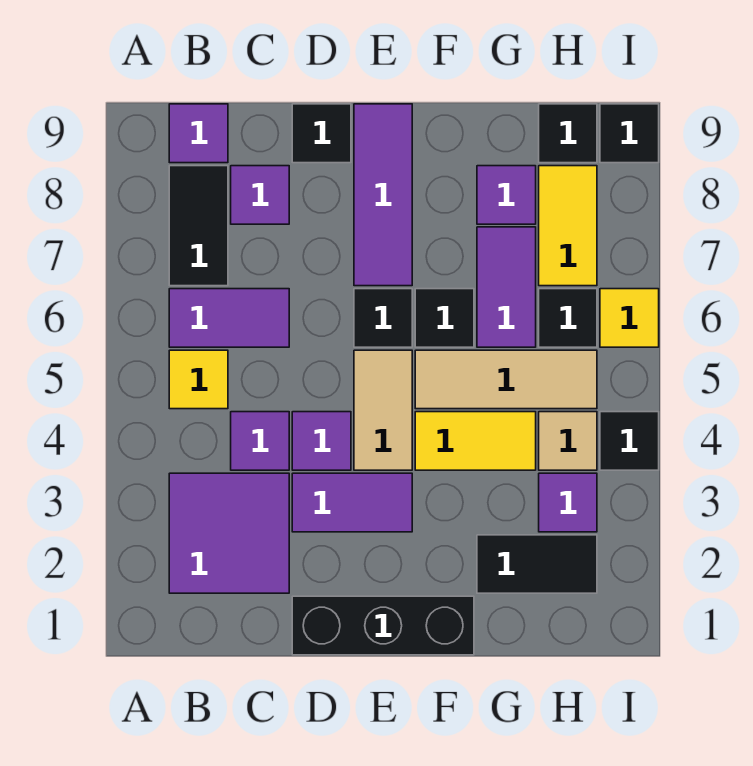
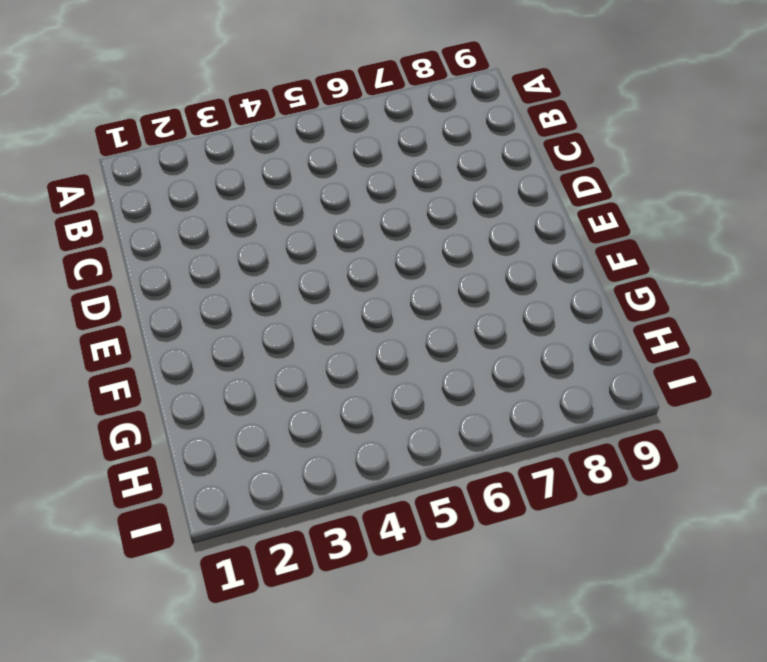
none -> purple 2x2 tile [169,473,289,593]
none -> yellow 1x1 tile [169,350,228,409]
none -> purple 1x2 tile [169,289,289,347]

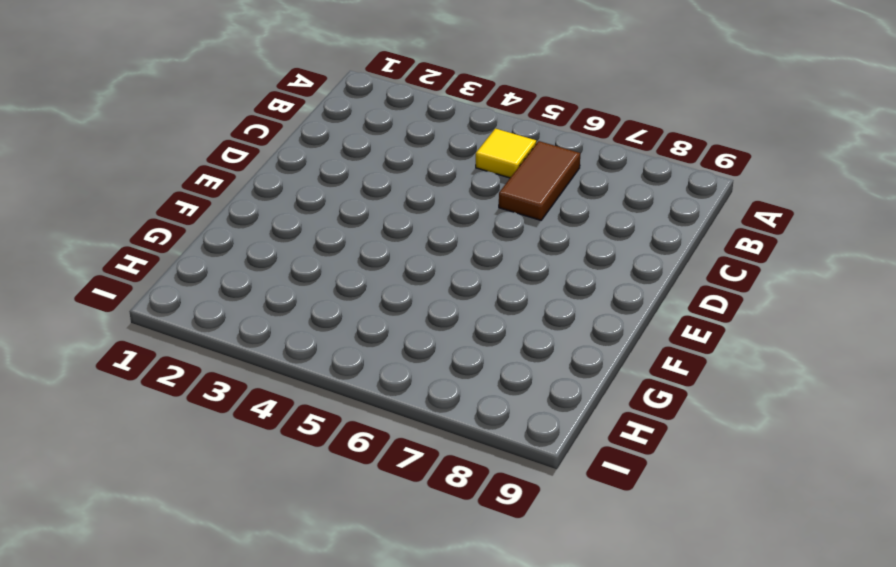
brown 1x2 tile [499,141,580,220] -> purple 1x2 tile [169,289,289,347]
none -> purple 2x2 tile [169,473,289,593]
none -> black 1x2 tile [169,166,228,286]
none -> purple 1x1 tile [169,104,228,163]

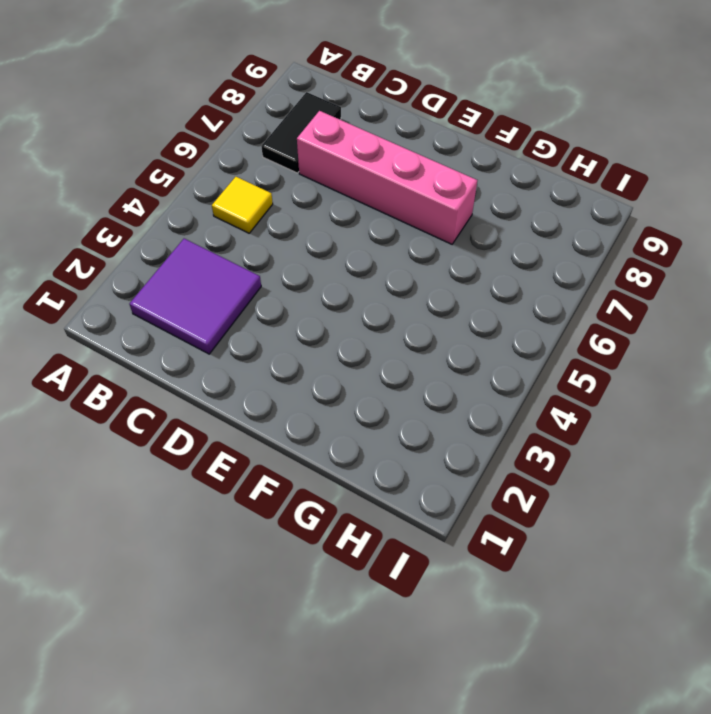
pink 1x4 brick [297,111,477,244] -> purple 1x3 tile [354,104,412,286]
none -> purple 1x2 tile [169,289,289,347]
none -> purple 1x1 tile [169,104,228,163]
none -> purple 1x1 tile [231,412,289,470]

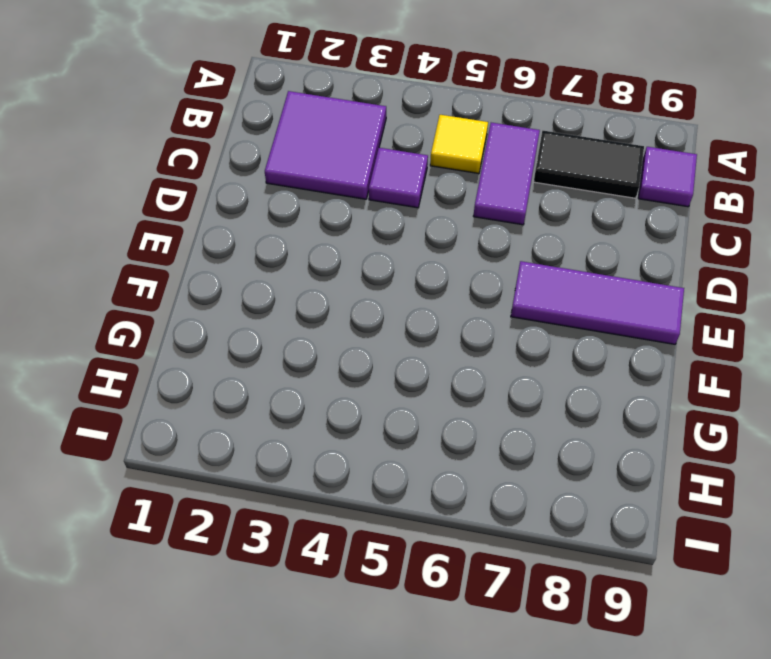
none -> purple 1x1 tile [231,166,289,224]
none -> black 1x3 brick [292,596,474,655]
none -> purple 1x2 tile [292,473,412,532]

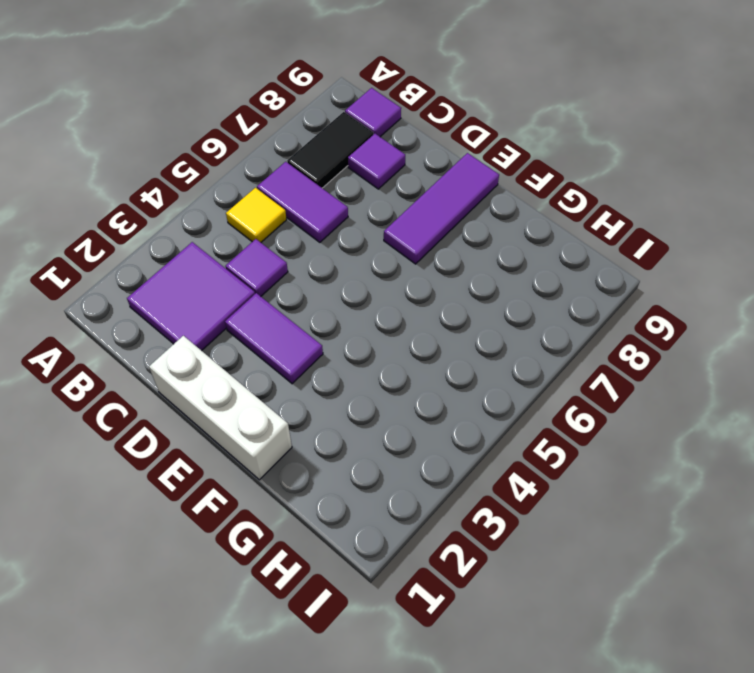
white 1x3 brick [149,336,292,480] -> black 1x3 brick [292,596,474,655]
none -> purple 1x1 tile [292,412,351,470]
none -> black 1x1 tile [292,104,351,163]
none -> tan 1x2 tile [354,350,412,470]

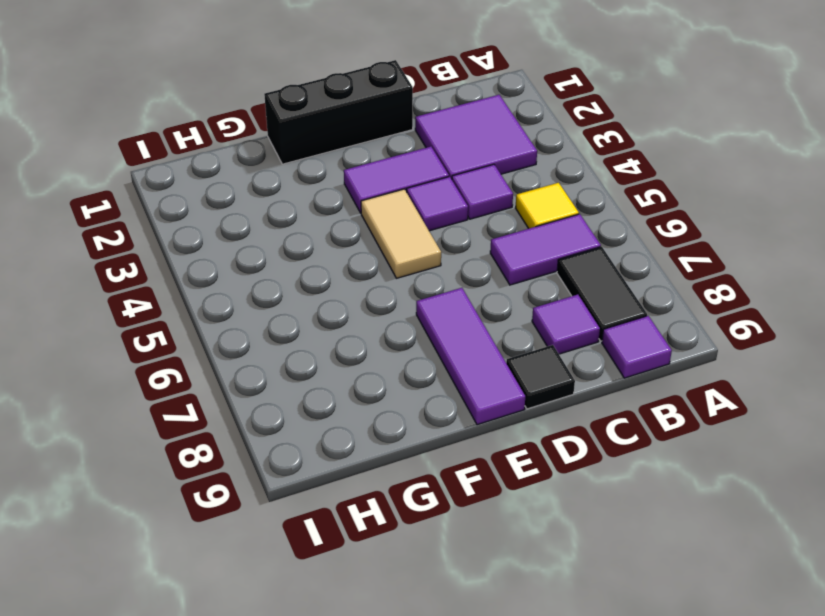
none -> black 1x1 tile [354,289,412,347]
none -> yellow 1x2 tile [415,412,536,470]
none -> tan 1x3 tile [415,350,597,409]

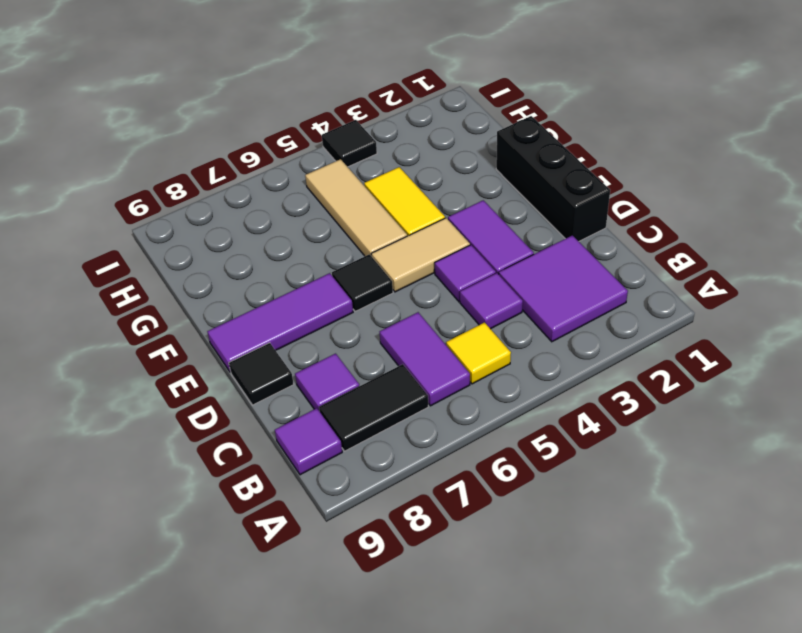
none -> black 1x1 tile [415,289,474,347]
none -> black 1x2 tile [477,535,597,593]
none -> purple 1x2 tile [477,227,536,347]

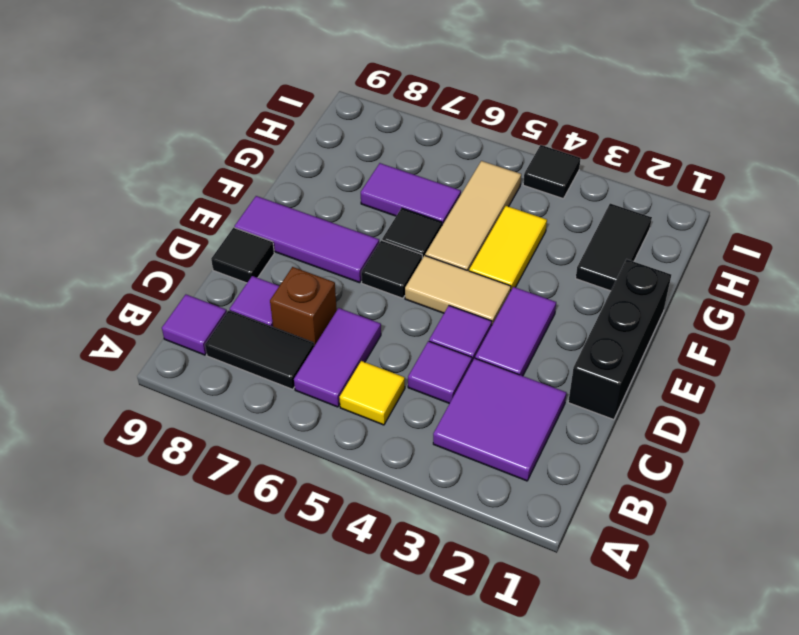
brown 1x1 brick [270,267,337,346] -> none
none -> purple 1x1 tile [477,166,536,224]
none -> purple 1x1 tile [539,473,597,532]
none -> tan 1x1 tile [539,412,597,470]

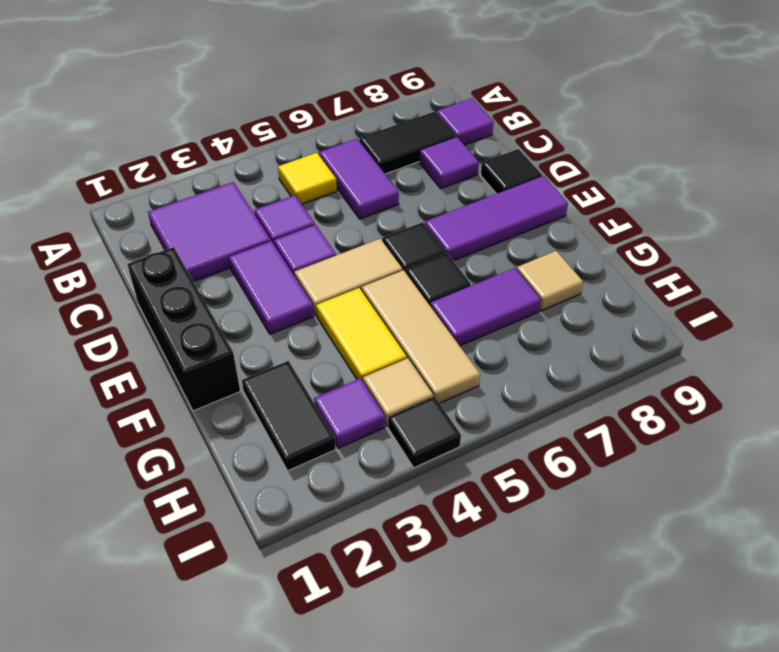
tan 1x1 tile [517,251,583,311] -> purple 1x1 tile [477,166,536,224]
none -> black 1x1 tile [539,289,597,347]
none -> yellow 1x2 tile [539,166,597,286]
none -> black 1x1 tile [539,104,597,163]

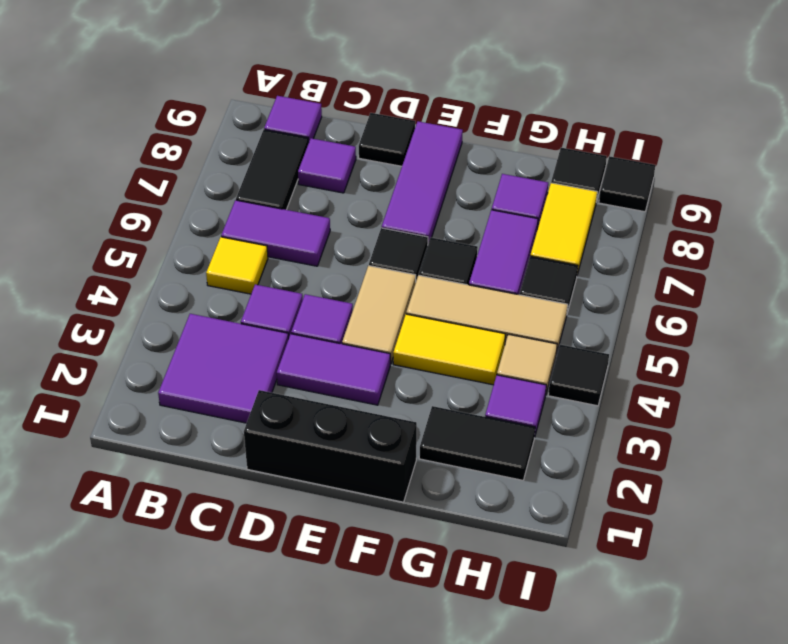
none -> yellow 1x1 tile [600,289,659,347]

